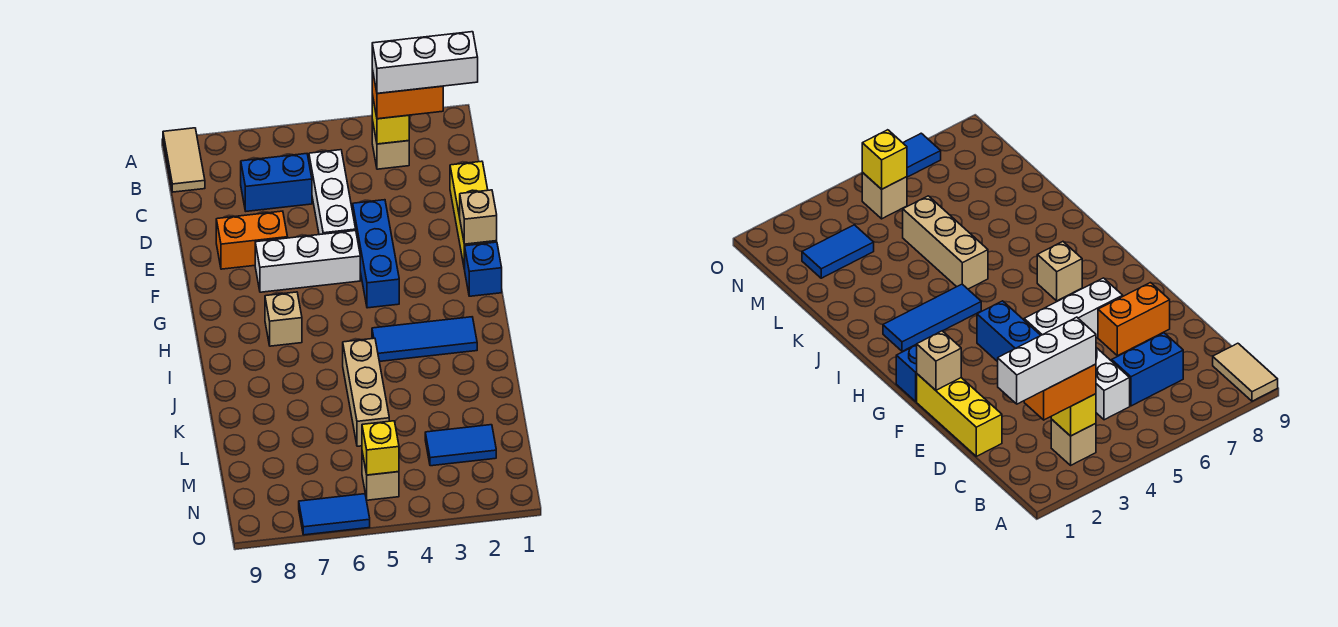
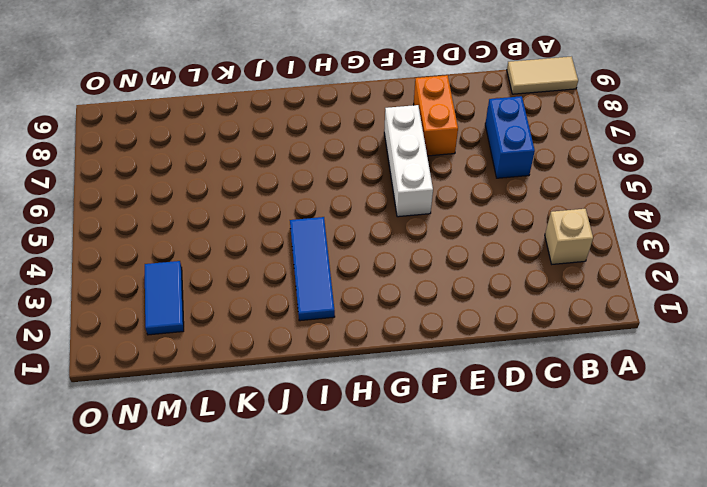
none -> white 1x3 brick [309,150,356,235]
none -> yellow 1x3 brick [450,161,497,269]
none -> blue 1x3 brick [353,200,399,308]

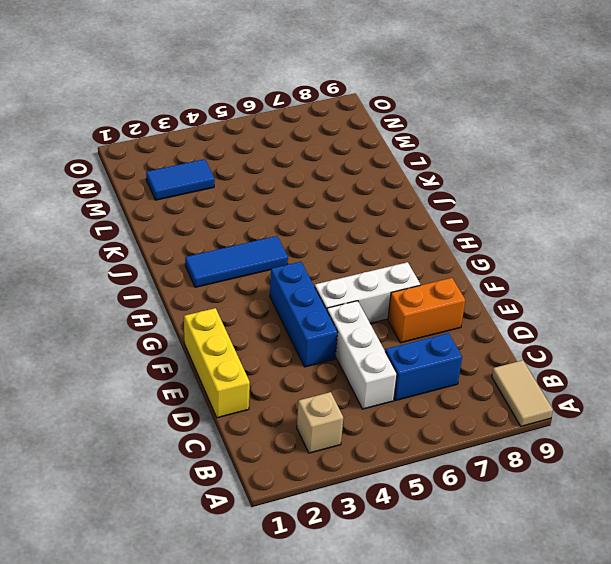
none -> blue 1x1 brick [465,242,502,296]
none -> tan 1x1 brick [265,292,302,346]
none -> tan 1x3 brick [343,338,389,446]

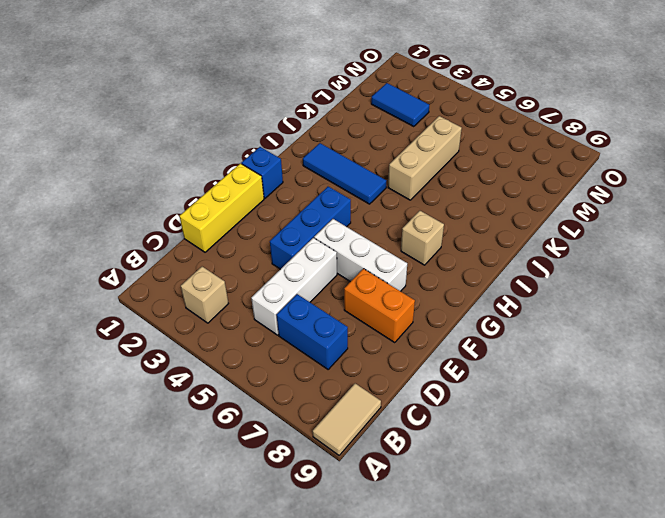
none -> tan 1x1 brick [362,452,399,500]
none -> blue 1x2 tile [299,494,370,535]
none -> yellow 1x1 brick [372,95,409,144]

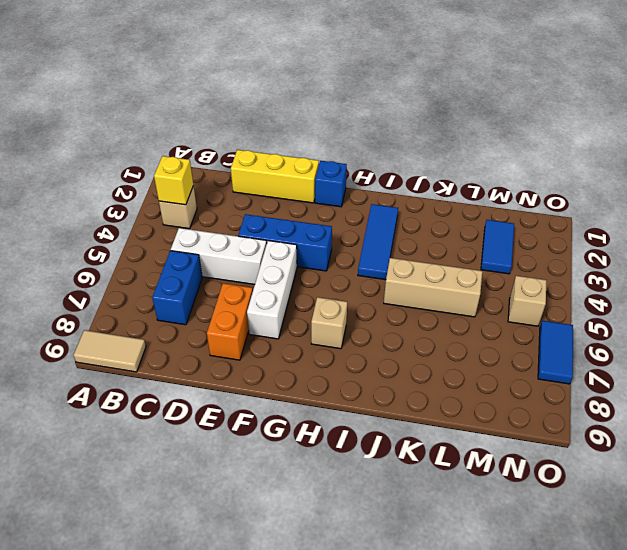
none -> tan 1x1 brick [460,190,497,244]
none -> yellow 1x1 brick [362,421,399,475]
none -> orange 1x2 brick [372,69,443,119]

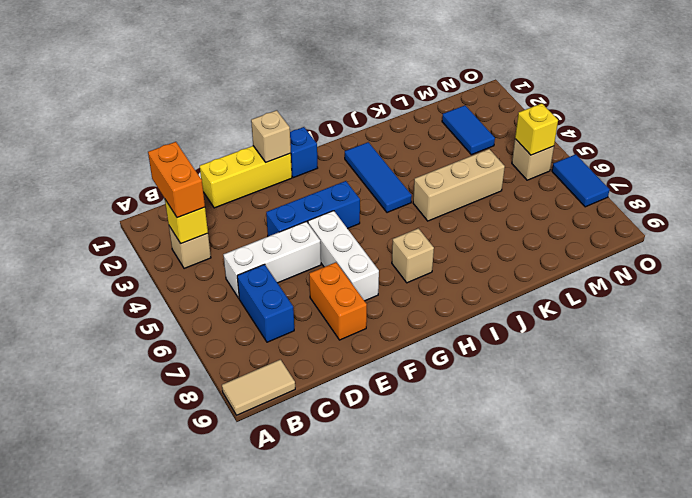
none -> white 1x3 brick [372,32,478,93]

